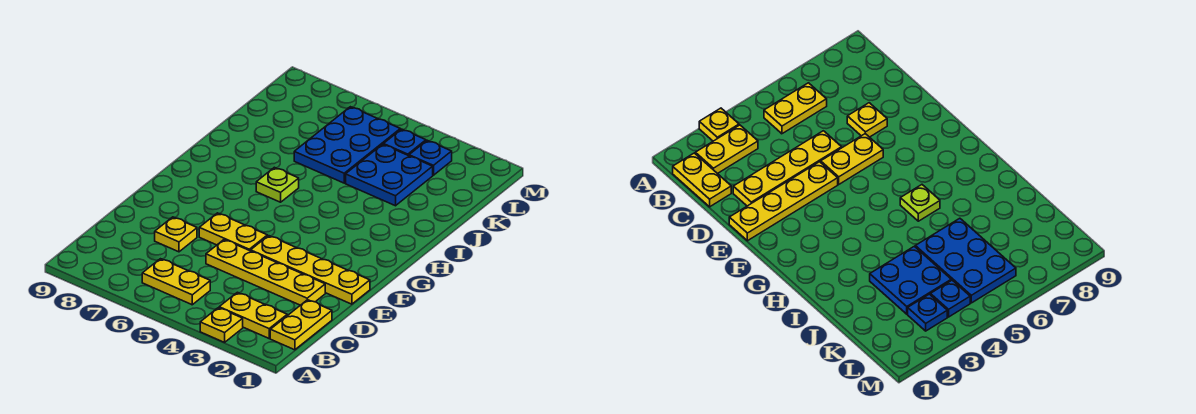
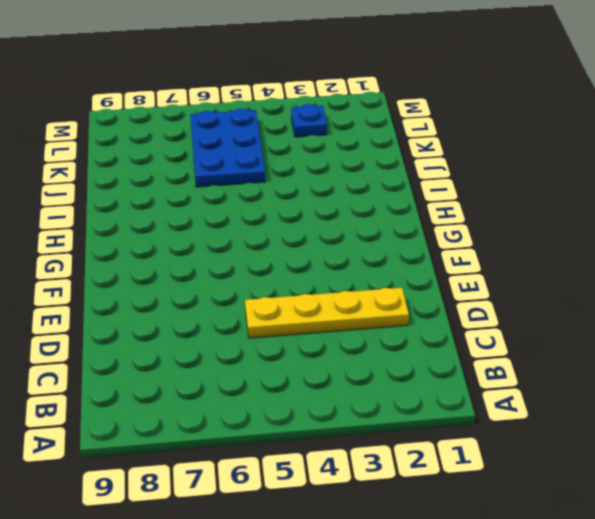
none -> yellow 1x1 plate [200,308,243,342]
none -> yellow 1x2 plate [270,300,332,350]
none -> yellow 1x2 plate [219,292,287,338]

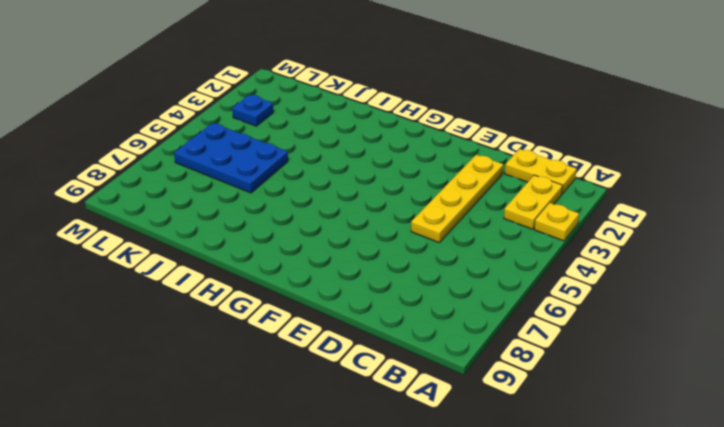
none -> yellow 1x2 plate [142,259,210,305]
none -> yellow 1x1 plate [155,217,197,252]
none -> yellow 1x4 plate [251,236,370,304]

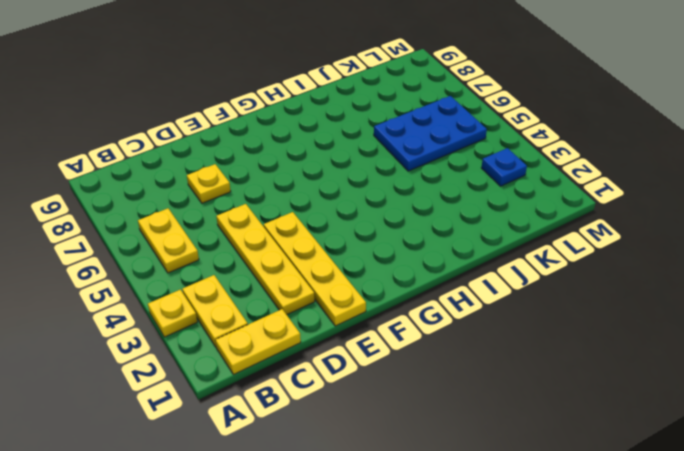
none -> yellow 1x2 plate [199,213,267,251]
none -> lime 1x1 plate [256,167,299,202]
none -> blue 2x2 plate [346,144,433,206]

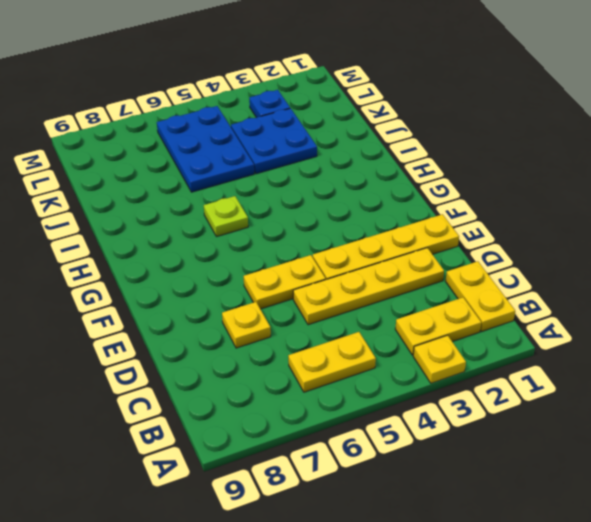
none -> blue 1x1 plate [383,129,426,156]

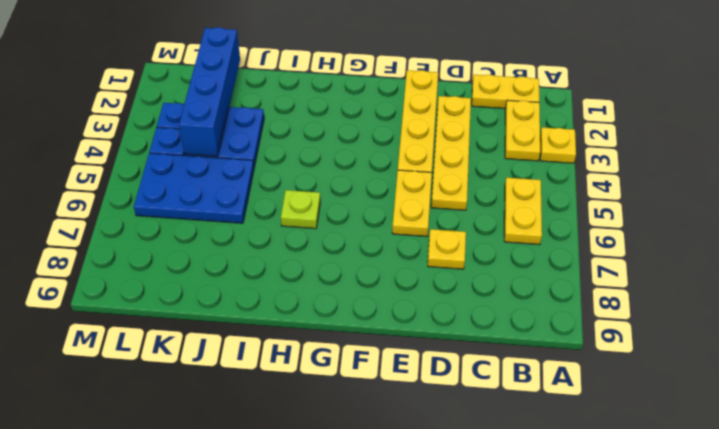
blue 1x4 brick [179,27,240,156] -> none

